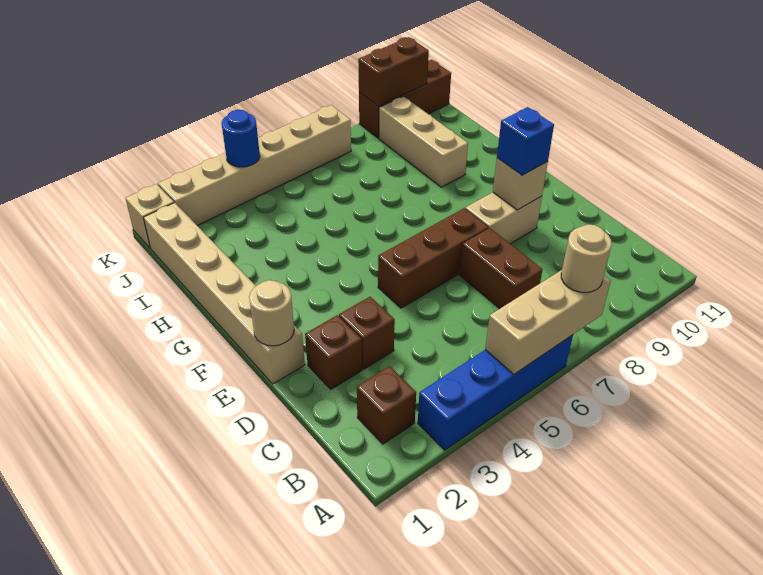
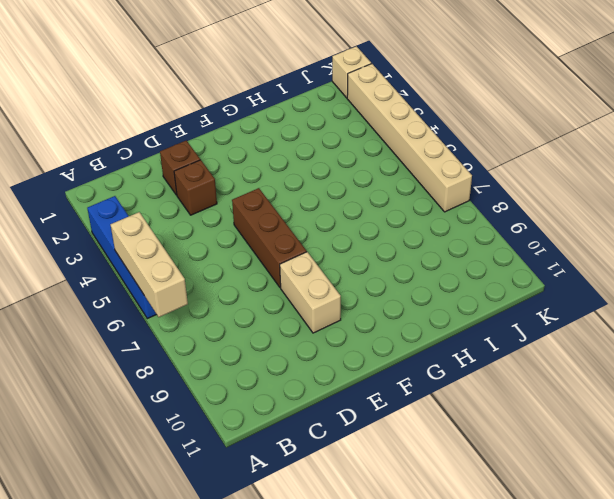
none -> brown 1x1 brick [357,366,416,444]
none -> brown 1x2 brick [460,228,543,309]
none -> tan 1x6 brick [143,203,305,384]

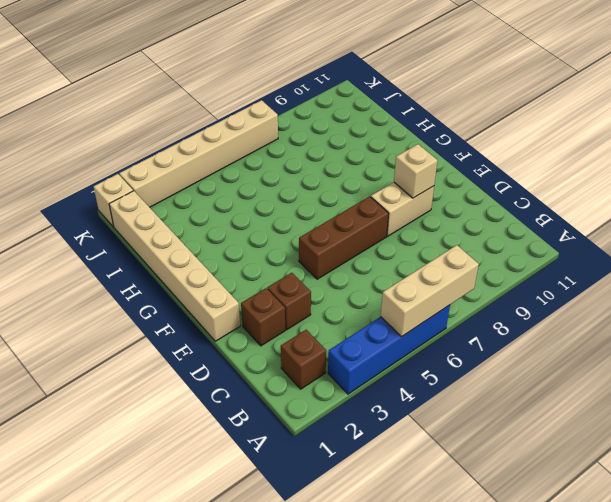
none -> brown 1x2 brick [460,228,543,309]
none -> tan 1x3 brick [379,96,468,187]
none -> brown 1x3 brick [359,60,451,138]

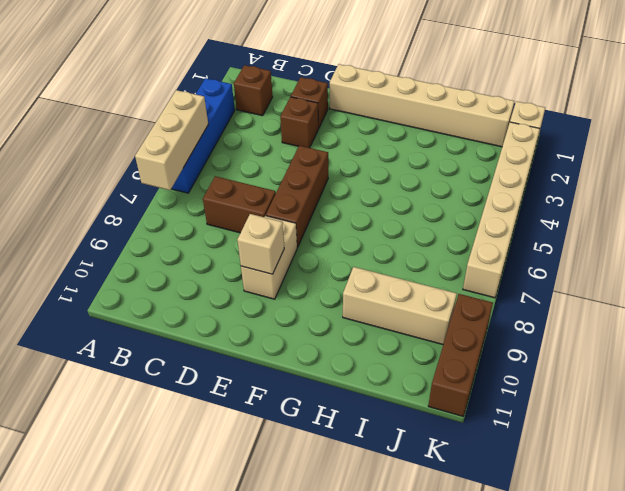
none -> tan 1x1 round brick [249,280,294,346]
none -> blue 1x1 round brick [222,110,260,167]
none -> brown 1x2 brick [358,37,429,106]

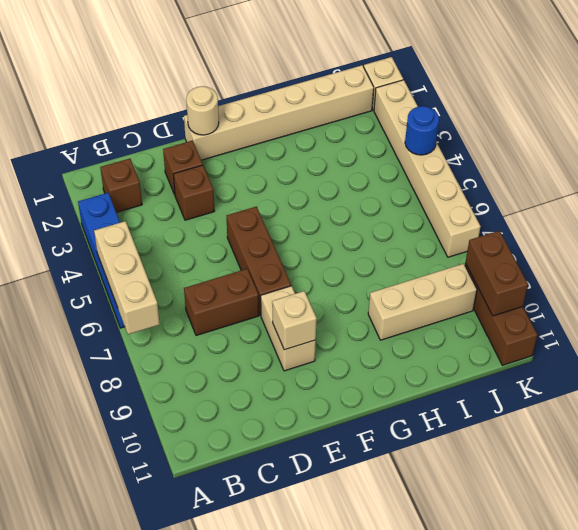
none -> tan 1x1 round brick [561,225,612,293]
none -> blue 1x1 brick [497,107,554,175]

